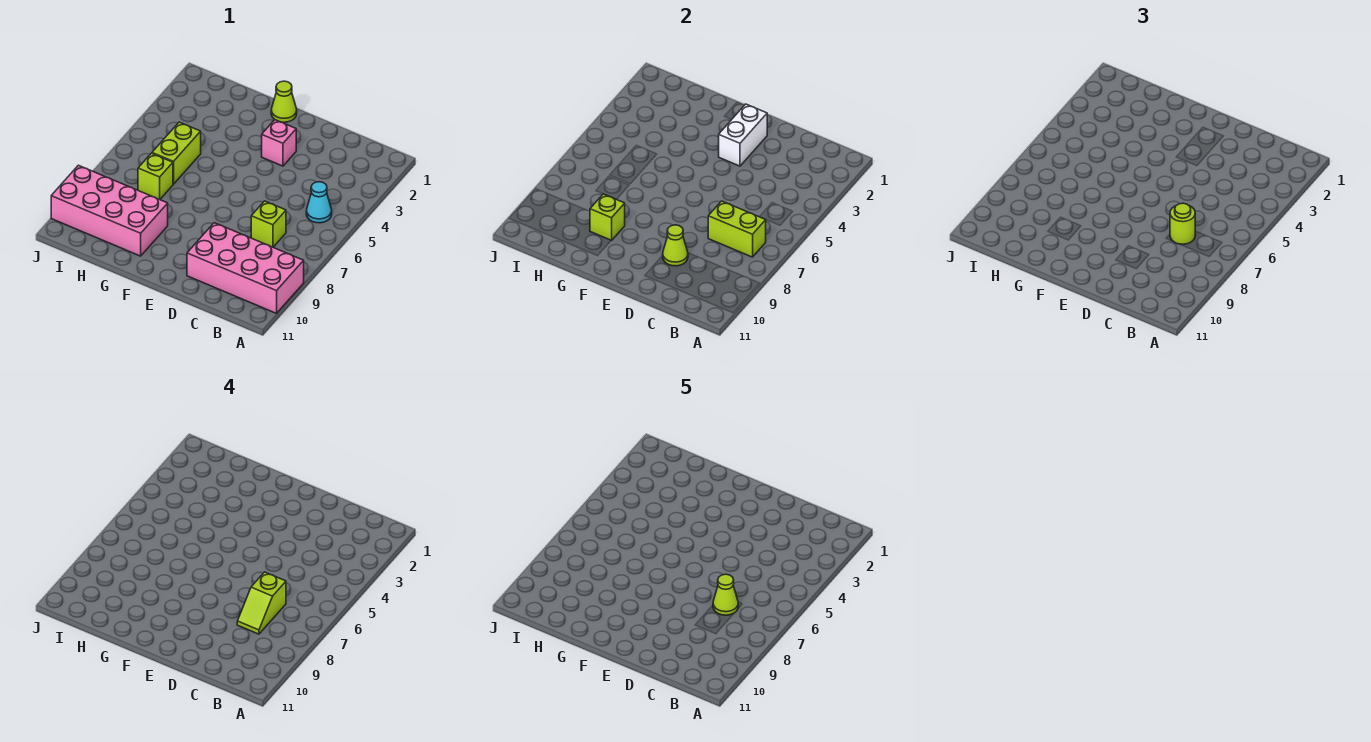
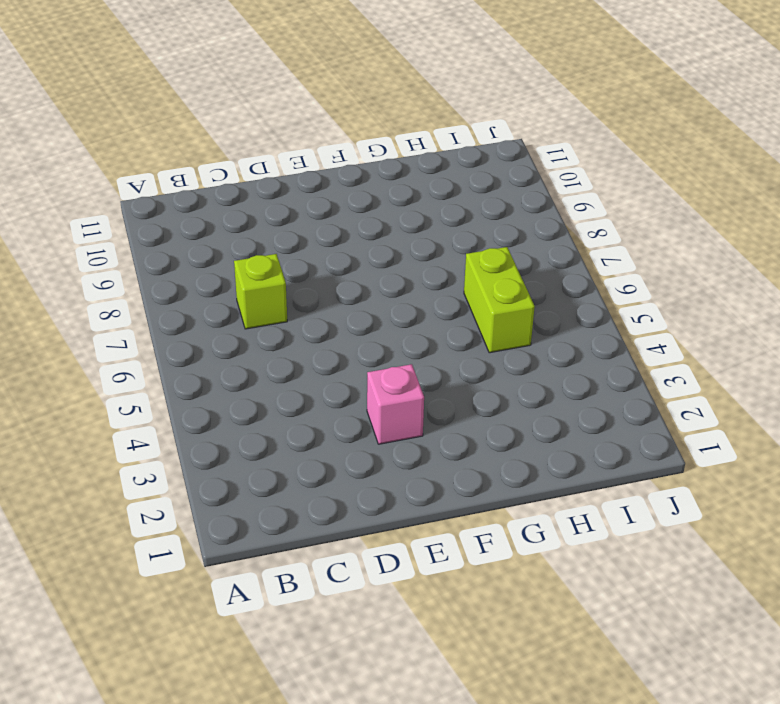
none -> pink 2x4 brick [187,223,304,313]
none -> cyan 1x1 cone [306,182,332,223]
none -> lime 1x1 cone [271,81,297,122]

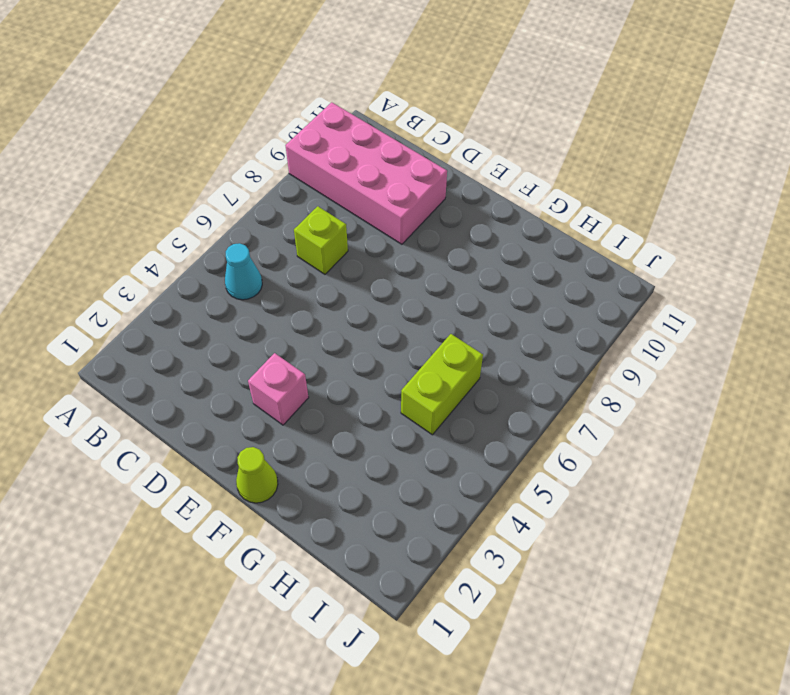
none -> pink 2x4 brick [51,165,168,256]
none -> lime 1x1 brick [138,153,173,199]
none -> lime 1x2 brick [708,201,766,257]

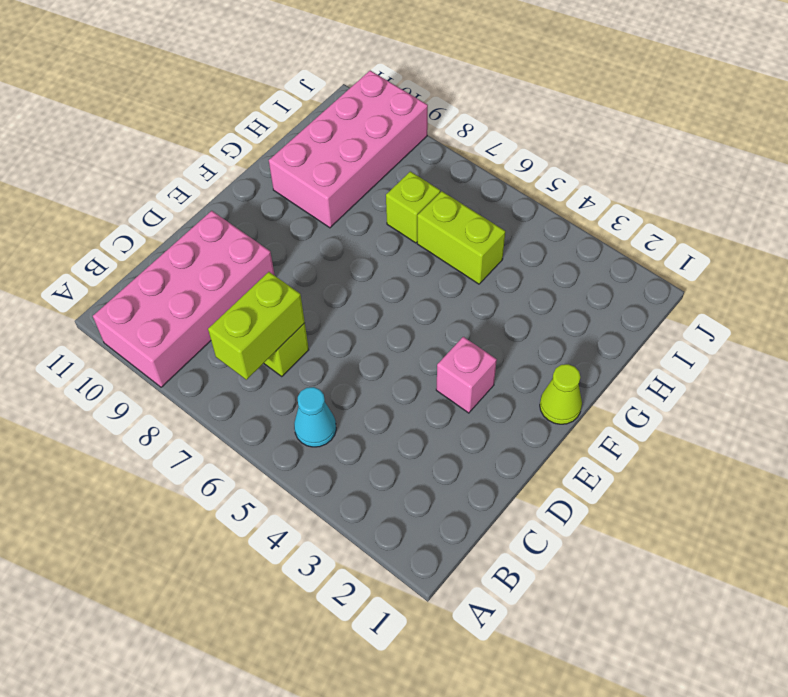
none -> lime 1x1 cone [663,225,688,266]
none -> white 1x2 brick [719,104,767,166]
none -> lime 1x1 brick [590,194,625,240]

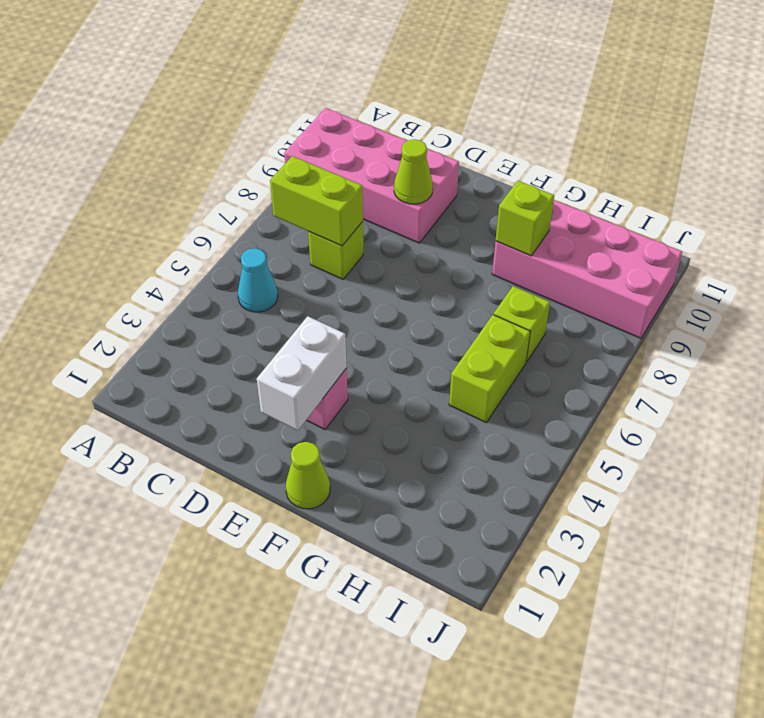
none -> lime 1x1 round brick [1170,203,1195,244]
none -> lime 1x2 slope [237,572,286,634]
none -> lime 1x1 cone [713,574,738,615]

